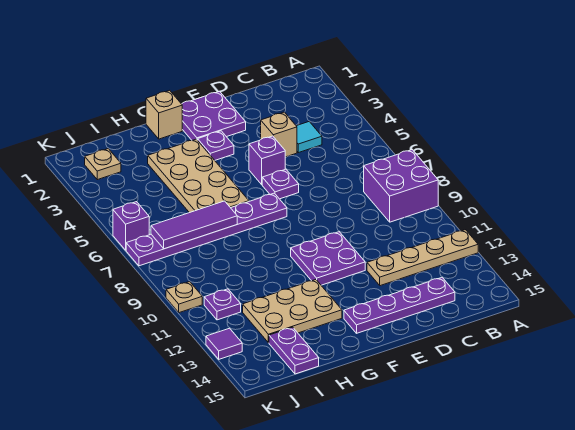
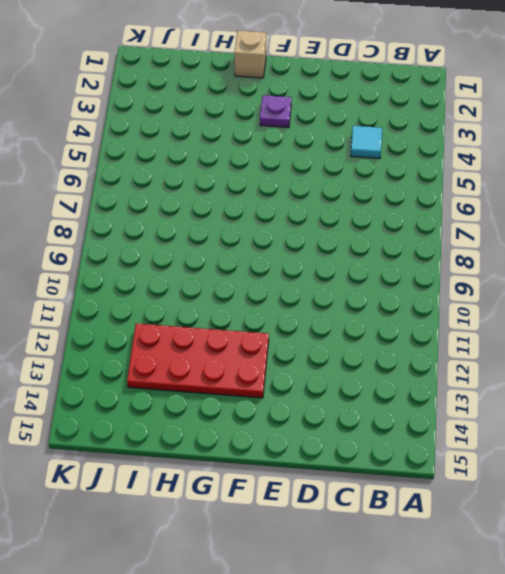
red 2x4 plate [127,323,269,398] -> tan 2x3 plate [243,280,342,343]
none -> purple 2x2 brick [364,150,438,222]
none -> tan 1x4 plate [367,230,478,286]
none -> purple 1x4 plate [344,278,455,333]

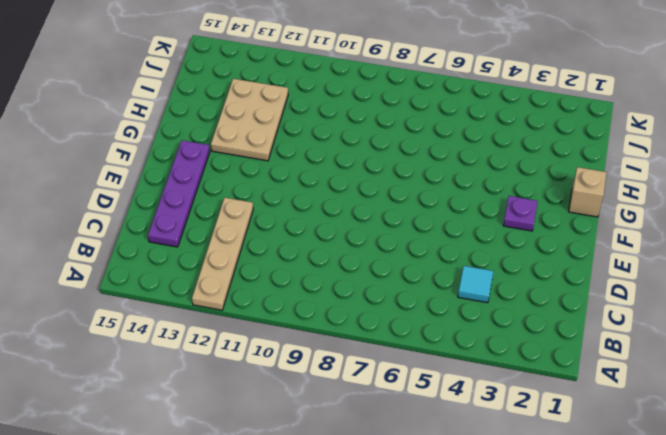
none -> purple 2x2 brick [364,150,438,222]
none -> tan 1x1 brick [261,112,297,157]
none -> purple 2x2 plate [182,91,246,141]

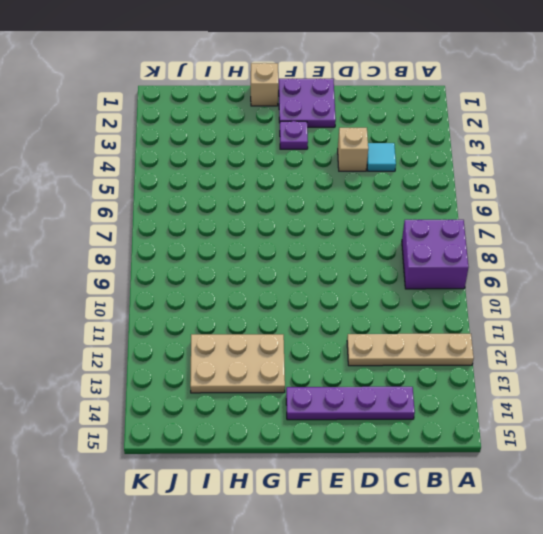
none -> purple 1x1 brick [249,136,285,185]
none -> purple 1x1 plate [262,169,299,199]
none -> purple 2x2 plate [291,232,365,285]

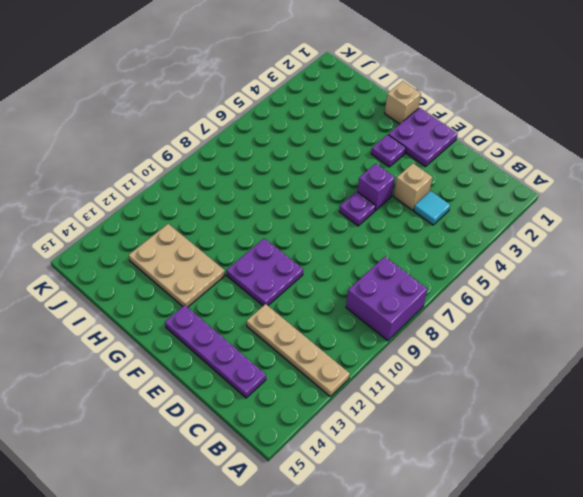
none -> purple 1x6 plate [126,193,287,266]
none -> tan 2x4 plate [148,139,249,213]
none -> purple 1x2 plate [269,327,319,374]

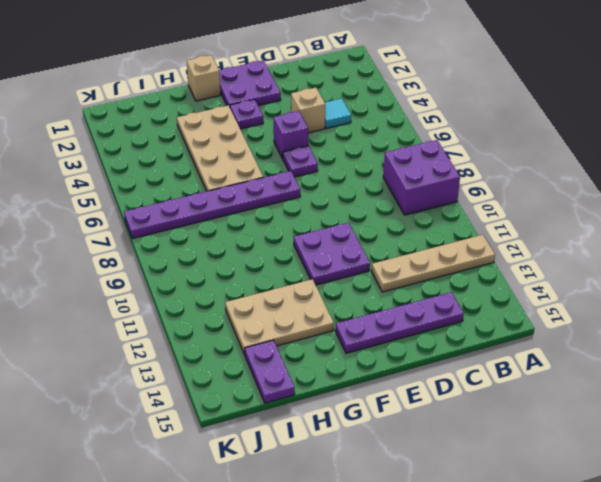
none -> tan 1x1 plate [85,149,121,180]
none -> purple 1x1 plate [204,289,241,320]
none -> purple 1x1 brick [113,202,149,250]

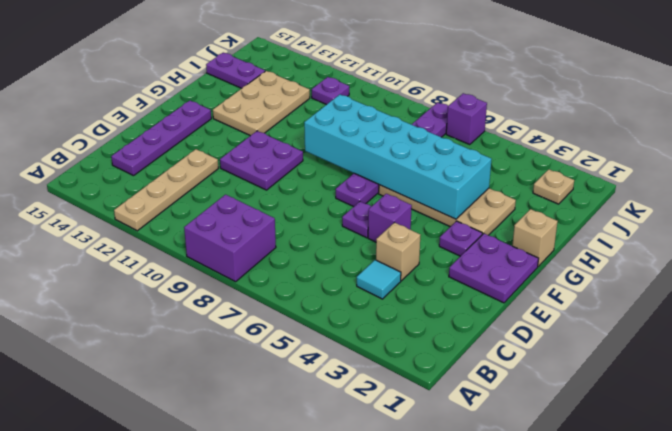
cyan 2x6 brick [304,95,492,219] -> purple 1x3 tile [151,201,237,249]
none -> tan 1x1 plate [166,282,202,313]
none -> purple 1x1 tile [206,328,242,359]

